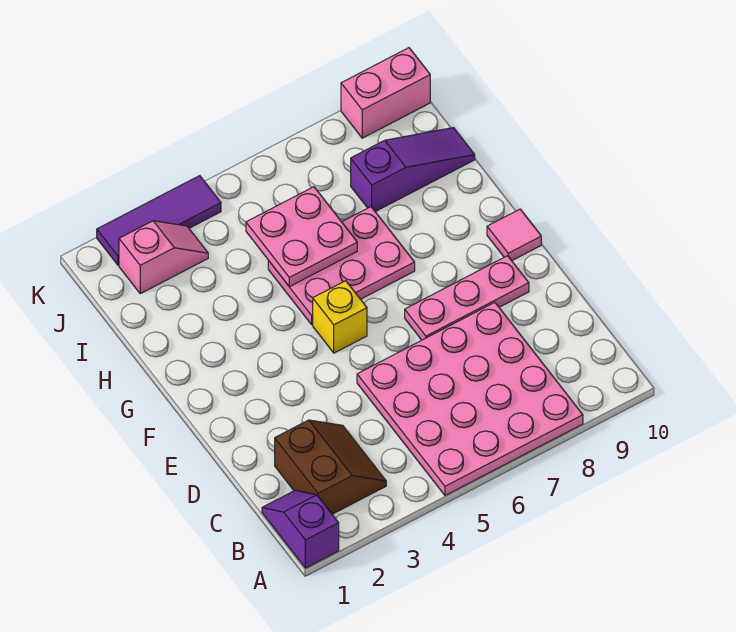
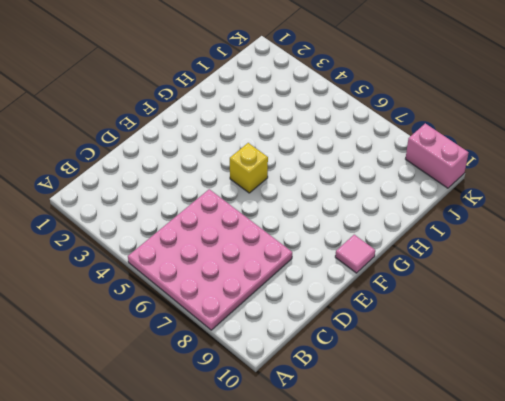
none -> purple 1x2 slope [262,490,339,568]
none -> brown 2x2 slope [275,420,386,514]
none -> pink 1x3 plate [405,256,529,340]

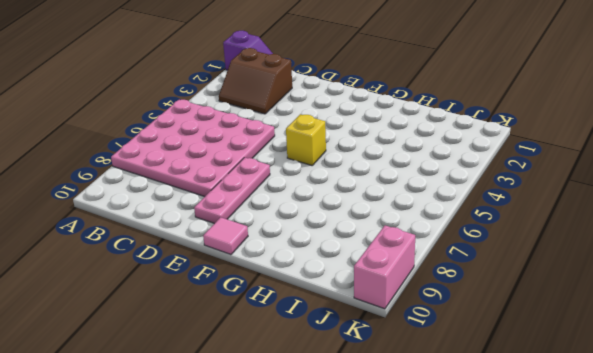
none -> pink 2x3 plate [268,207,415,324]
none -> purple 1x3 slope [351,128,475,212]
none -> pink 1x2 slope [119,221,208,294]

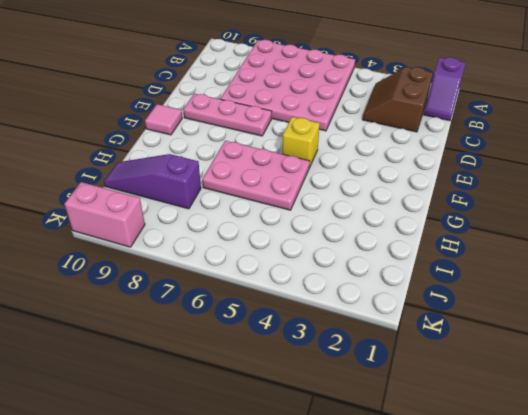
none -> pink 1x2 slope [119,221,208,294]
none -> purple 1x3 tile [97,176,221,265]
none -> pink 2x2 plate [246,187,357,287]

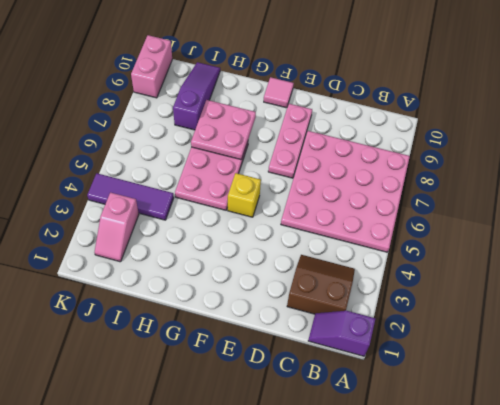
pink 2x2 plate [191,100,256,160] -> pink 2x2 plate moved to [246,187,357,287]
purple 1x3 tile [87,173,174,220] -> purple 1x3 tile turned to [97,176,221,265]
pink 1x2 slope [95,193,139,262] -> pink 1x2 slope turned to [119,221,208,294]

